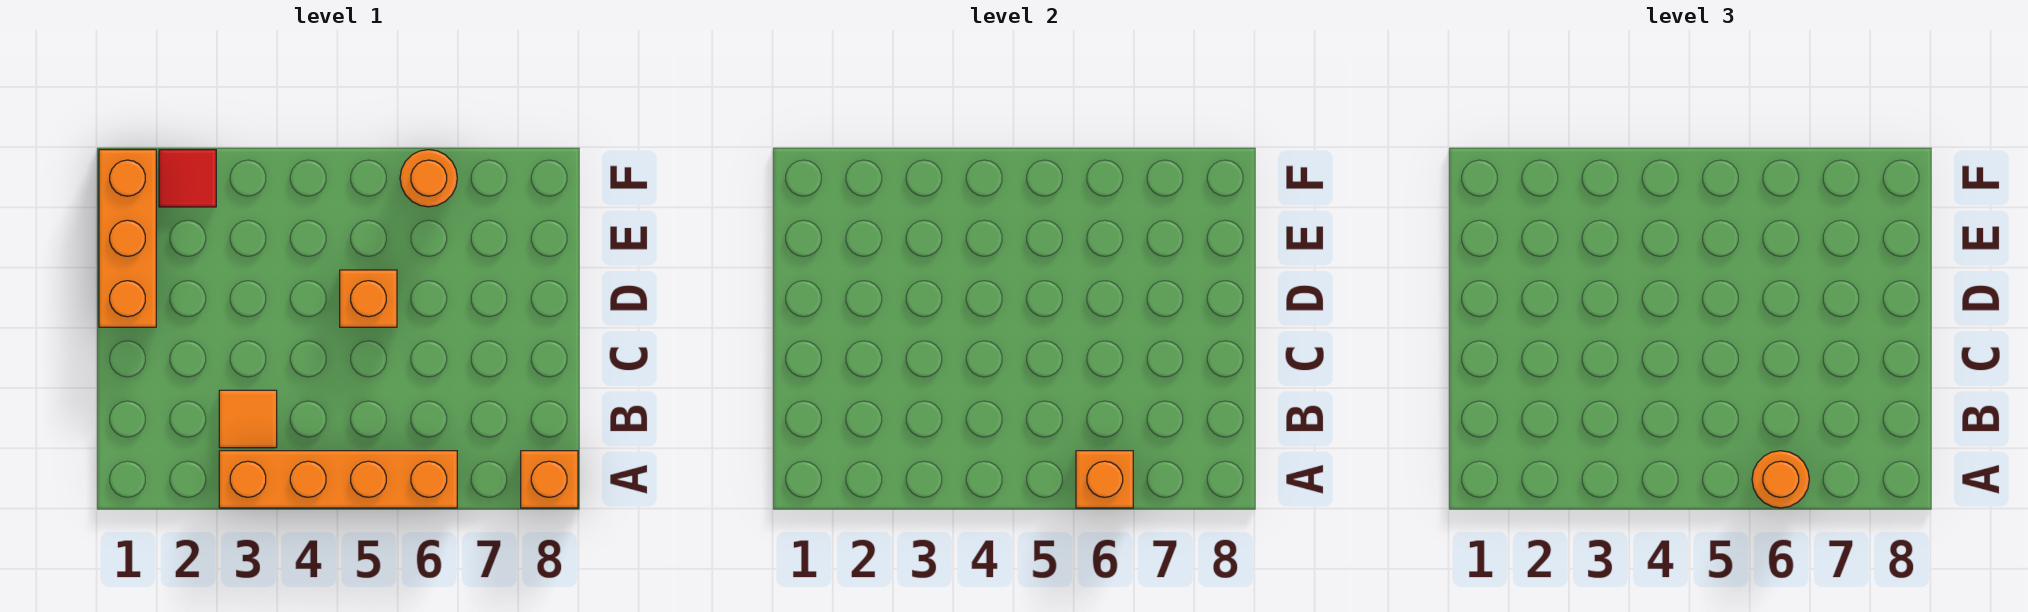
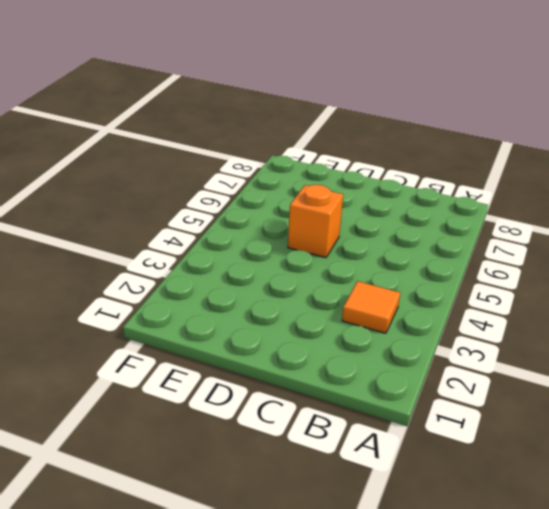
none -> orange 1x4 brick [219,451,457,508]
none -> orange 1x1 brick [521,451,578,508]

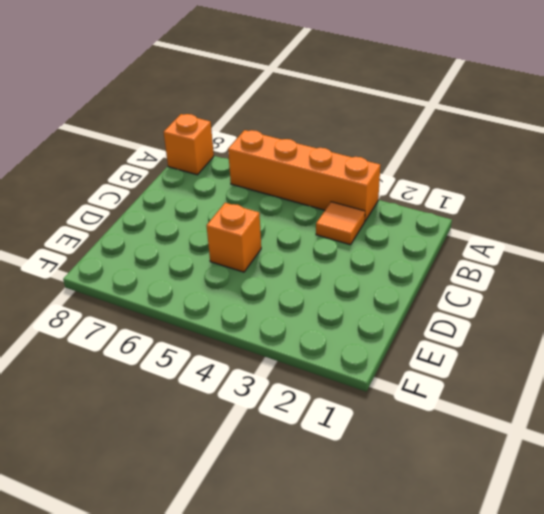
none -> orange 1x3 brick [99,150,156,327]
none -> red 1x1 tile [159,150,216,207]

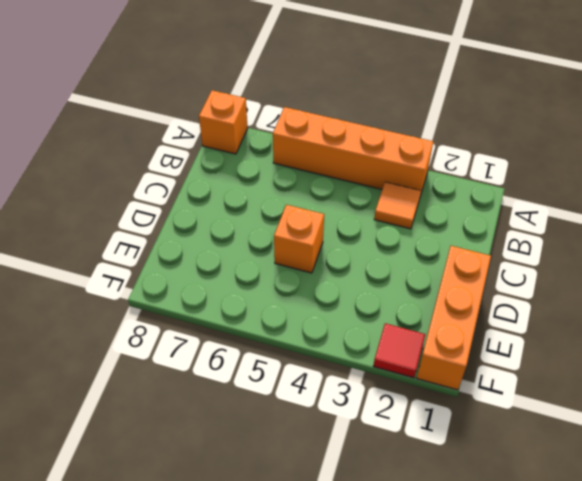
none -> orange 1x1 round brick [400,150,457,207]
none -> orange 1x1 brick [1076,451,1133,508]

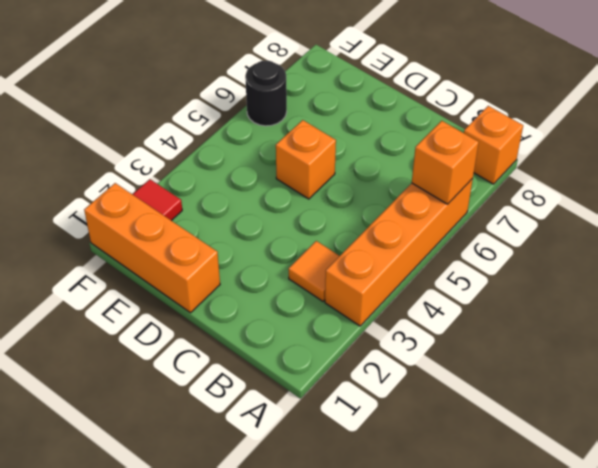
black 1x1 round brick [245,61,287,126] -> orange 1x1 round brick [400,150,457,207]
none -> orange 1x1 round brick [1752,451,1809,508]

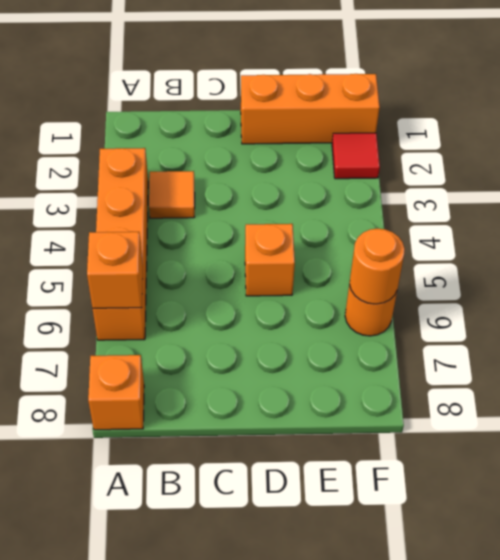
orange 1x1 round brick [349,229,405,304] -> orange 1x1 round brick moved to [1752,451,1809,508]

